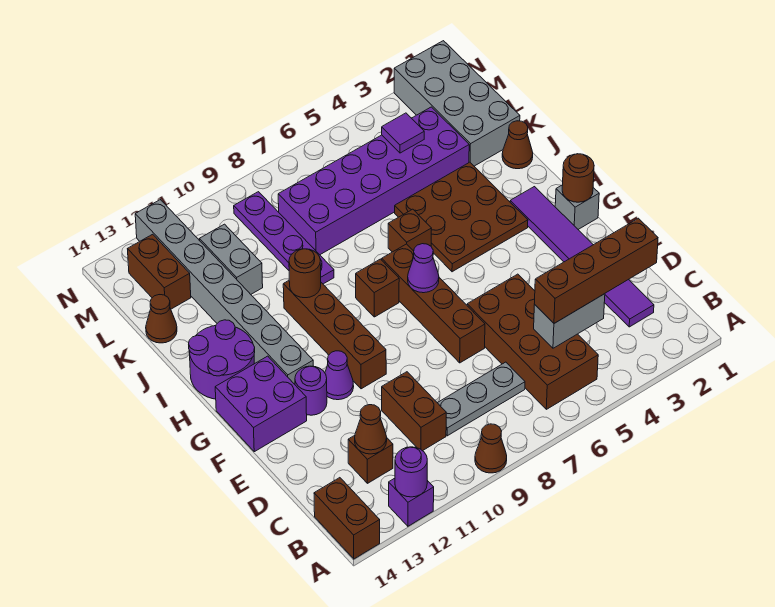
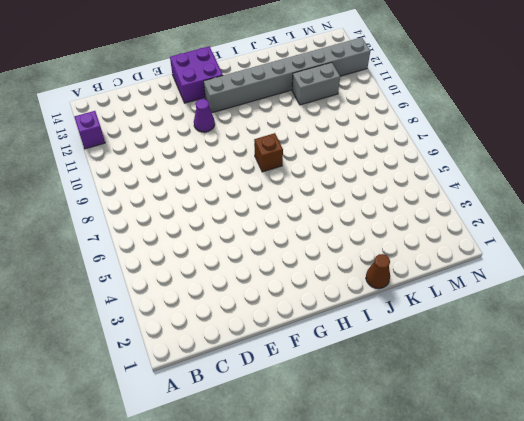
none -> brown 1x1 cone [475,424,507,473]
none -> brown 1x2 brick [314,478,380,559]
none -> brown 2x4 brick [467,274,598,409]
none -> purple 1x6 tile [510,187,654,327]

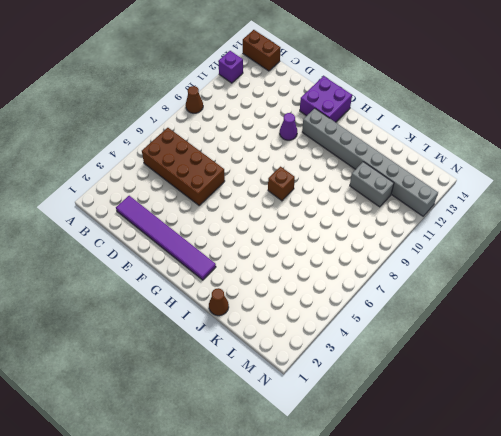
none -> grey 1x3 plate [438,362,525,436]
none -> brown 1x2 brick [382,372,446,451]
none -> brown 1x1 brick [348,435,393,483]
none -> brown 1x4 brick [382,244,485,363]

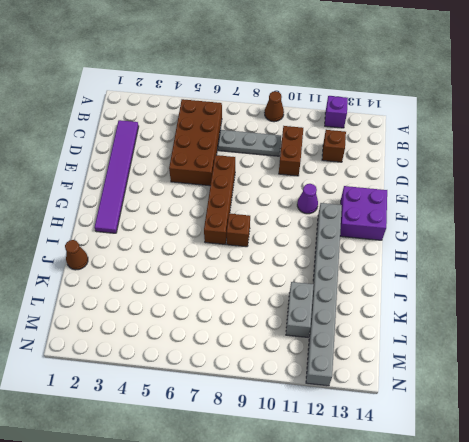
none -> brown 1x2 brick [314,478,380,559]
none -> brown 1x4 brick [283,281,386,389]
none -> purple 1x1 round brick [295,366,327,415]
none -> grey 1x1 brick [555,185,599,229]

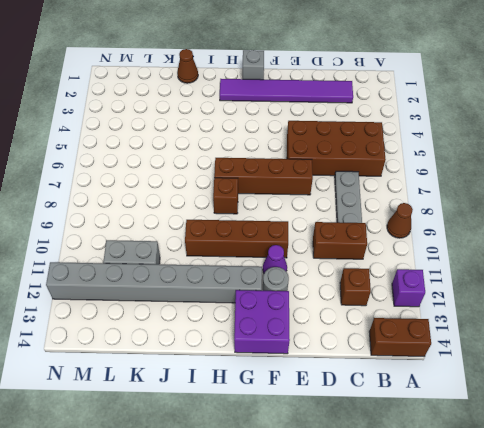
grey 1x1 round brick [263,267,289,291] -> purple 1x1 round brick [295,366,327,415]
none -> brown 3x3 plate [395,162,528,272]
none -> purple 2x2 round brick [189,320,255,399]
none -> brown 1x1 brick [388,209,432,252]
none -> purple 1x4 plate [234,192,334,284]

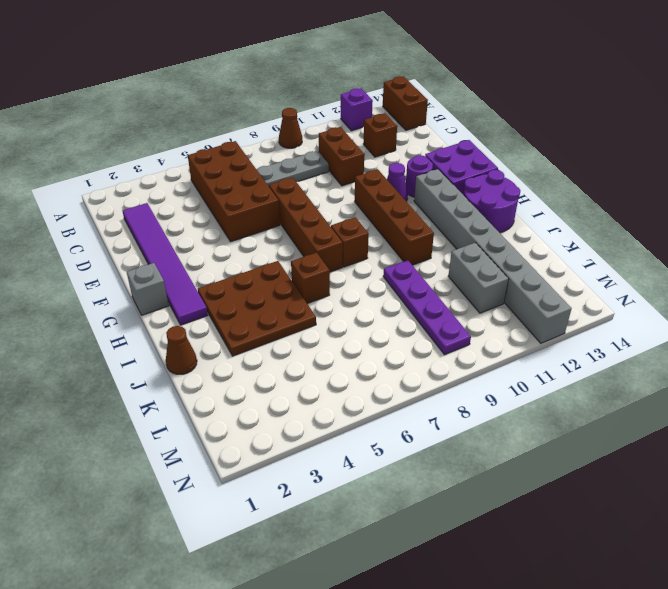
none -> grey 2x4 brick [394,41,520,166]
none -> purple 2x6 brick [278,107,469,255]
none -> brown 1x1 cone [146,295,177,343]
none -> brown 1x2 brick [128,234,191,309]

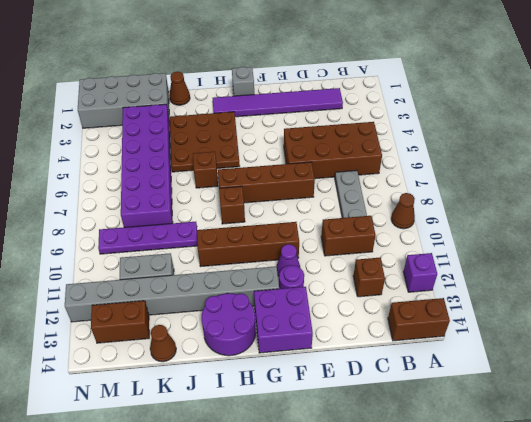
none -> purple 1x1 round brick [395,447,427,497]
none -> grey 1x2 brick [534,294,605,348]
none -> brown 1x1 cone [355,405,387,454]
none -> brown 1x1 round brick [562,154,594,202]

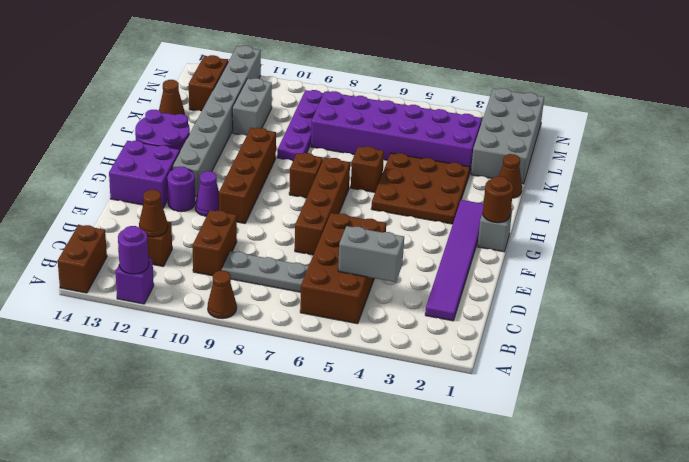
none -> purple 1x1 cone [408,244,439,293]
none -> brown 1x1 round brick [289,249,321,298]
none -> purple 1x1 tile [382,113,424,153]
none -> brown 1x4 brick [534,218,658,323]

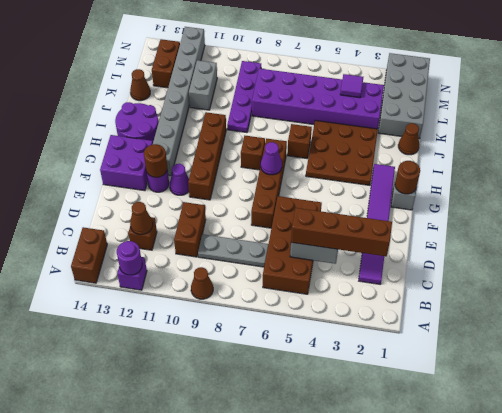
brown 1x1 round brick [144,144,167,177] -> brown 1x1 round brick moved to [289,249,321,298]

